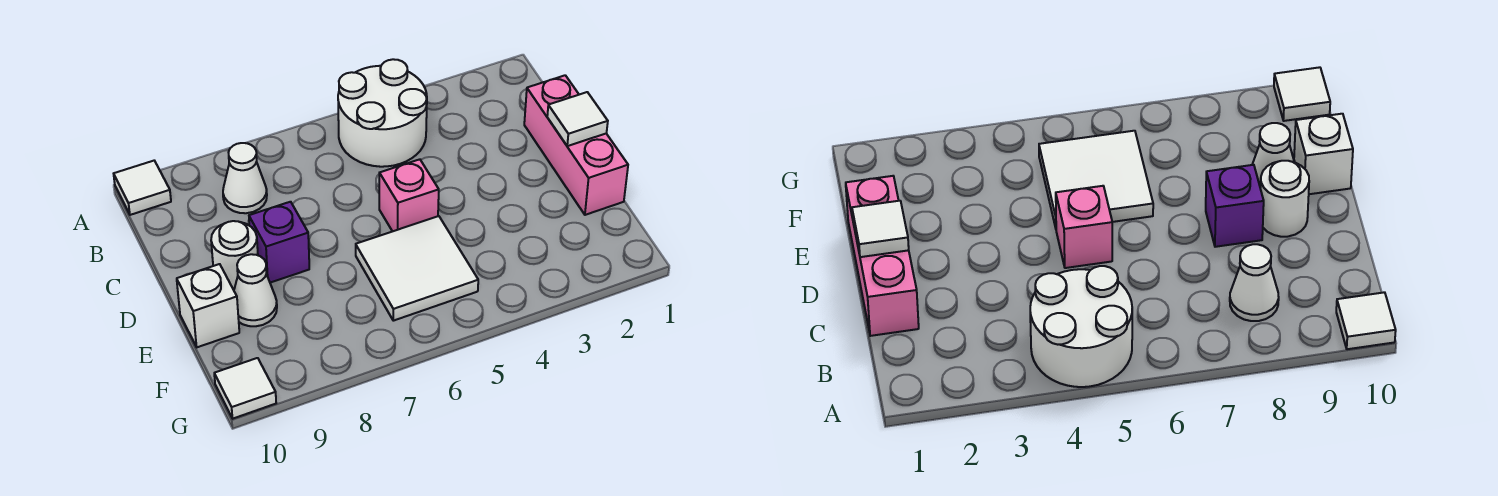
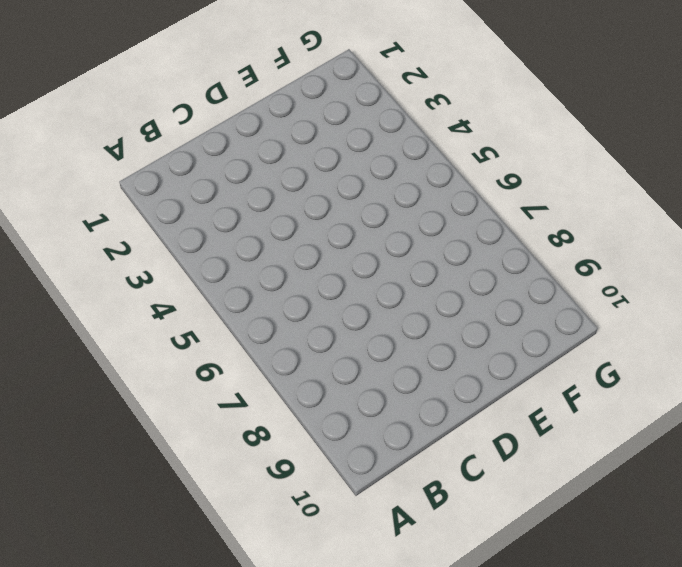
none -> white 2x2 round brick [338,59,427,167]
none -> white 1x1 tile [114,161,171,215]
none -> white 1x1 cone [223,143,267,213]

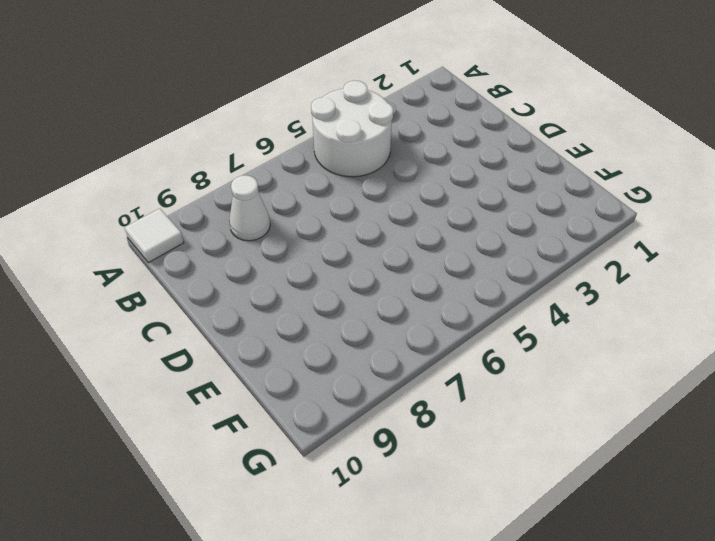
none -> pink 1x3 brick [524,75,628,215]
none -> pink 1x1 brick [379,159,439,231]
none -> purple 1x1 brick [249,202,309,283]

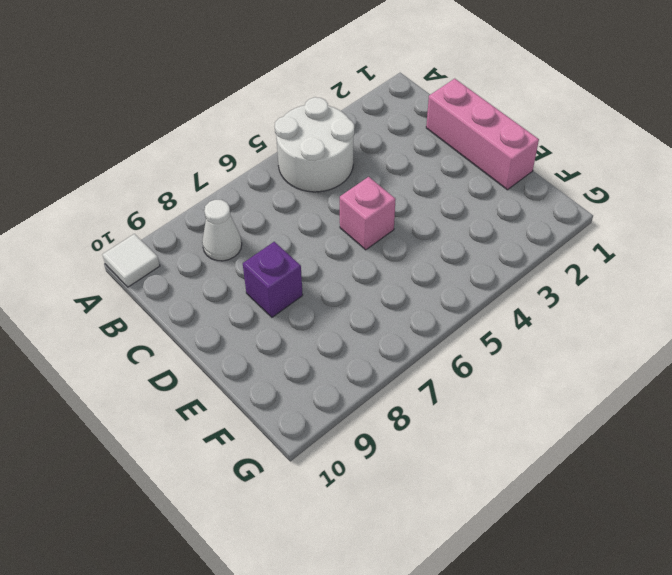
none -> white 1x1 round brick [211,221,258,290]
none -> white 2x2 tile [356,216,478,321]
none -> white 1x1 cone [234,254,277,326]

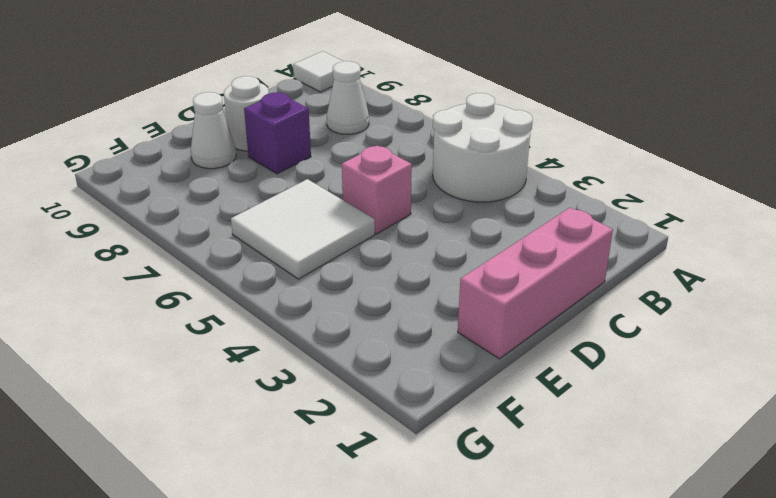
none -> white 1x1 brick [177,264,239,347]
none -> white 1x1 tile [214,358,276,419]
none -> white 1x1 tile [547,92,608,146]

